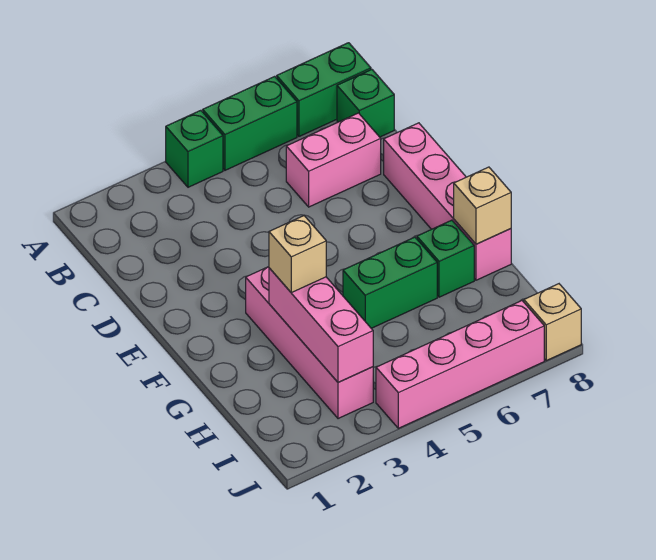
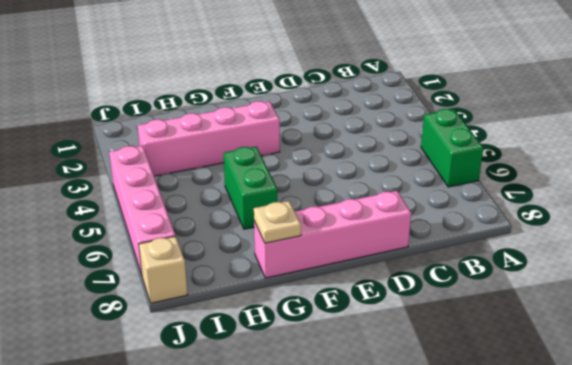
tan 1x1 plate [254,201,301,243] -> tan 1x1 brick [454,167,511,244]
none -> green 1x1 brick [166,110,223,187]
none -> green 1x2 brick [277,43,371,136]
none -> green 1x1 brick [337,69,394,137]

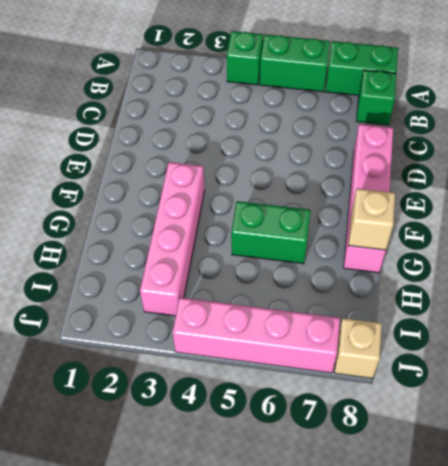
none -> pink 1x2 brick [286,113,381,207]
none -> green 1x1 brick [417,220,474,297]
none -> pink 1x3 brick [269,268,373,382]

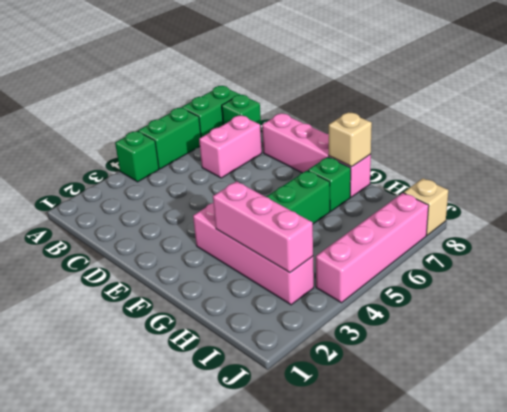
none -> tan 1x1 brick [269,216,326,293]

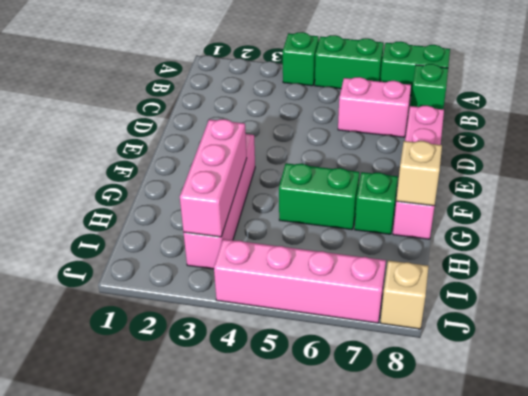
none -> tan 1x1 brick [269,216,326,293]

